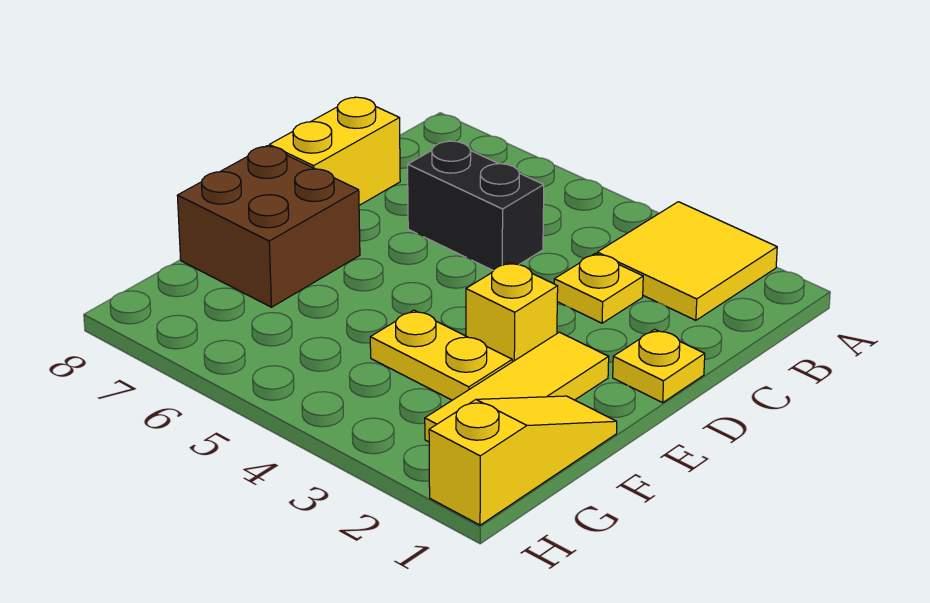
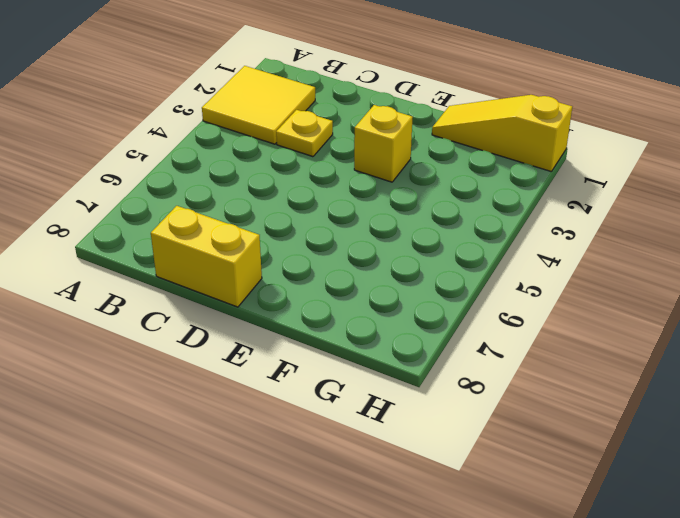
none -> black 1x2 brick [408,141,544,270]
none -> yellow 1x1 plate [613,329,705,403]

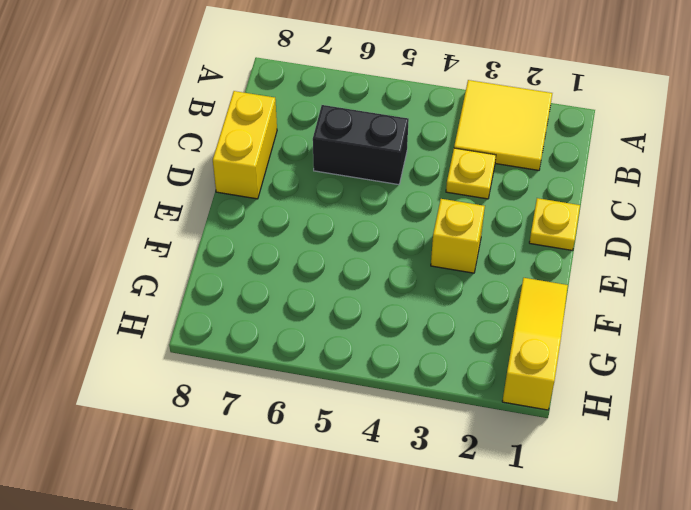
none -> yellow 1x3 tile [425,332,609,442]
none -> brown 2x2 brick [177,146,360,307]

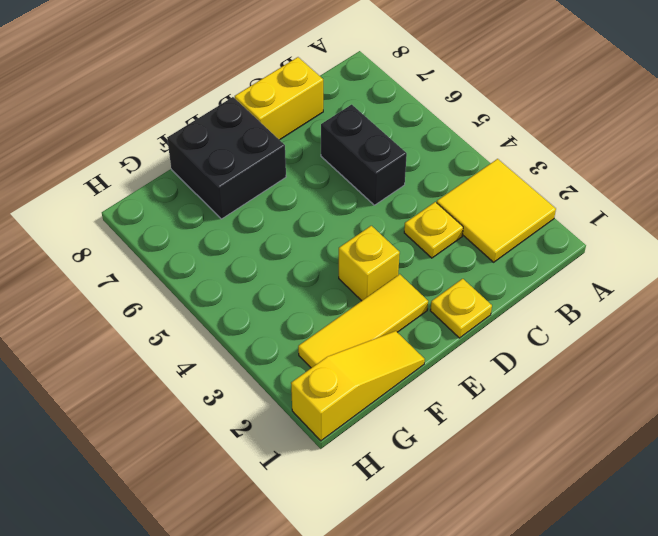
black 2x2 brick [167,97,286,219] -> brown 2x2 brick [177,146,360,307]
none -> yellow 1x2 plate [370,310,512,400]

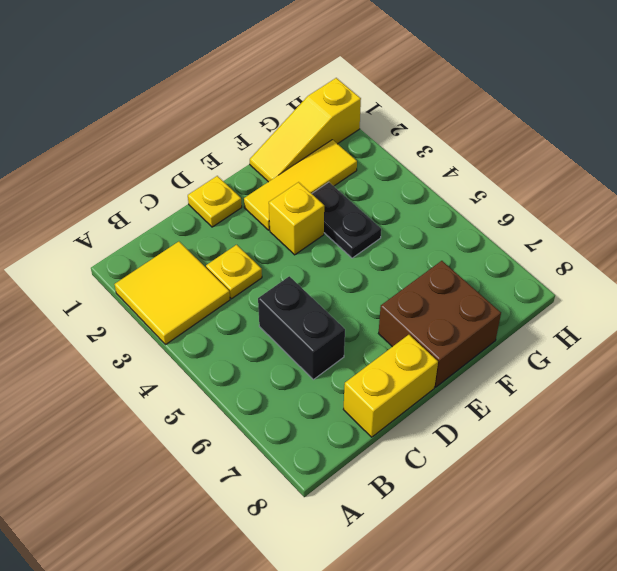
black 1x2 plate [312,182,381,258] -> yellow 1x2 plate [370,310,512,400]

